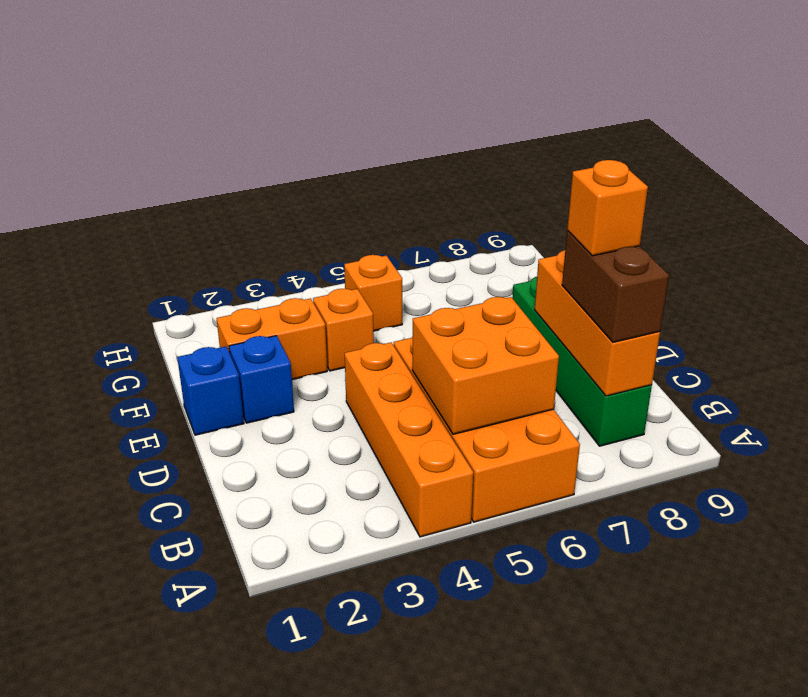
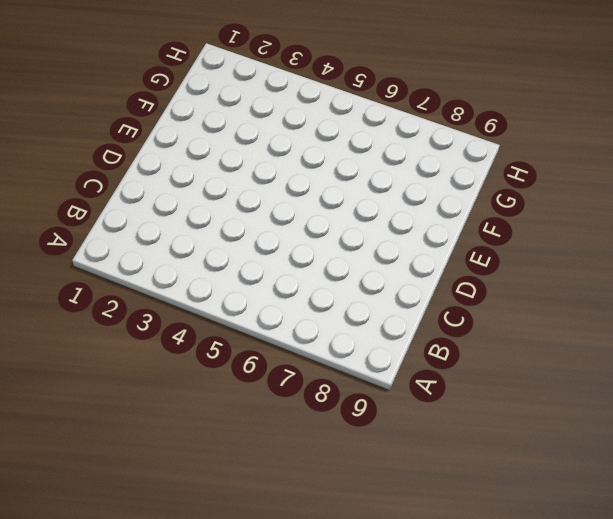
none -> orange 1x4 brick [344,342,473,537]
none -> orange 2x4 brick [394,336,580,522]
none -> green 1x4 brick [512,277,652,446]

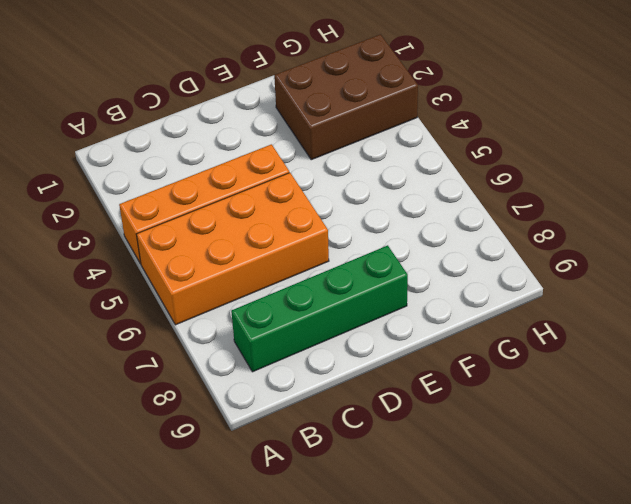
brown 2x3 brick [274,34,418,160] -> orange 1x2 brick [217,298,327,380]
none -> blue 1x1 brick [177,347,244,435]
none -> blue 1x1 brick [229,336,294,423]
none -> orange 1x1 brick [313,289,374,371]

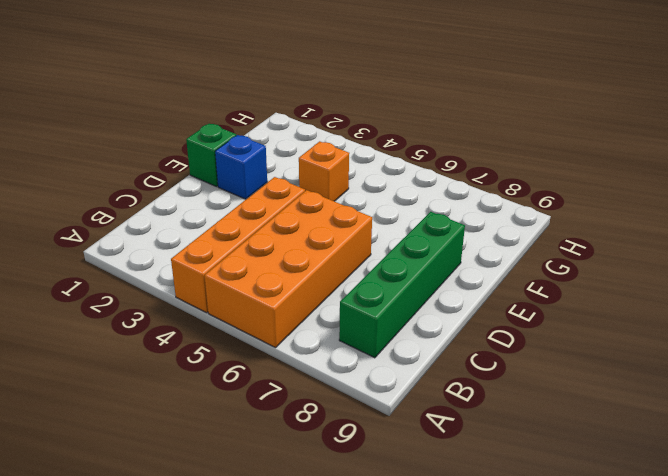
green 1x1 brick [186,124,236,187] -> blue 1x1 brick [177,347,244,435]
none -> orange 1x2 brick [217,298,327,380]
none -> orange 1x1 brick [344,255,402,331]
none -> orange 2x2 brick [412,297,559,434]

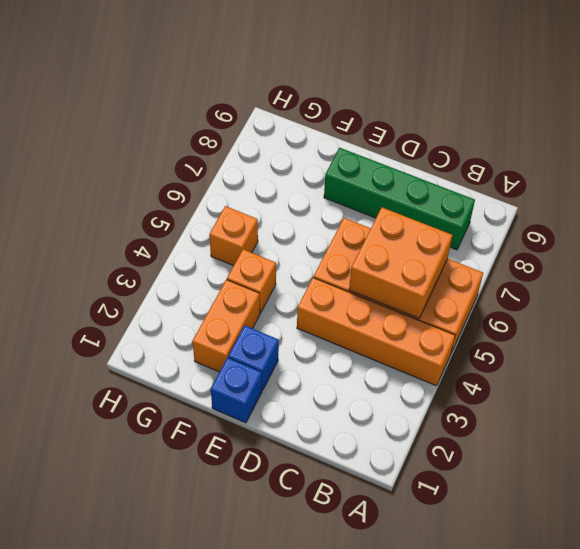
none -> orange 1x3 brick [535,250,660,396]
none -> brown 1x2 brick [562,231,669,342]
none -> orange 1x1 brick [567,160,648,256]

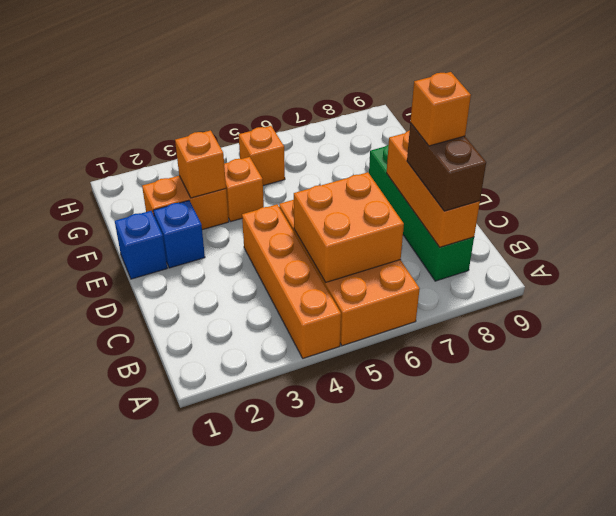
orange 1x1 brick [175,130,226,198] -> none

